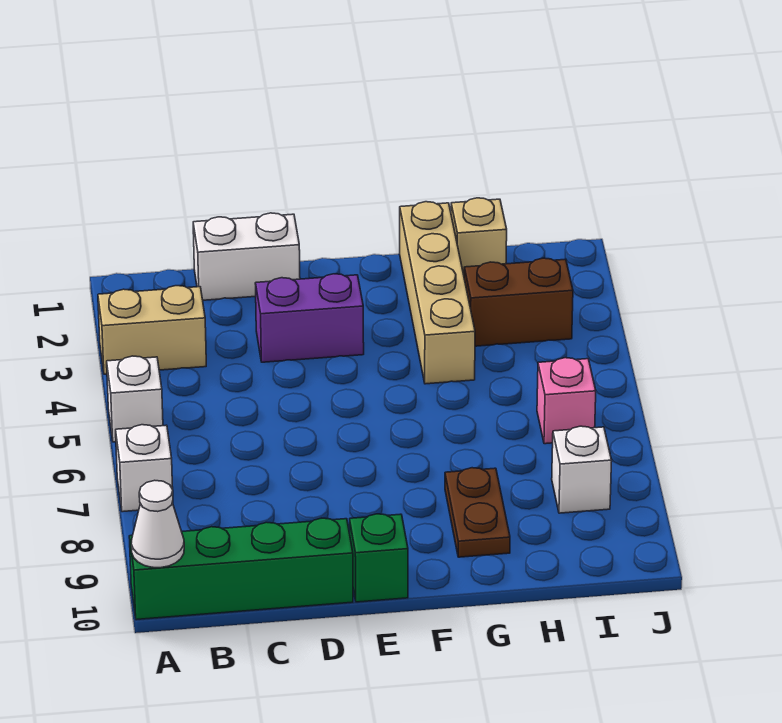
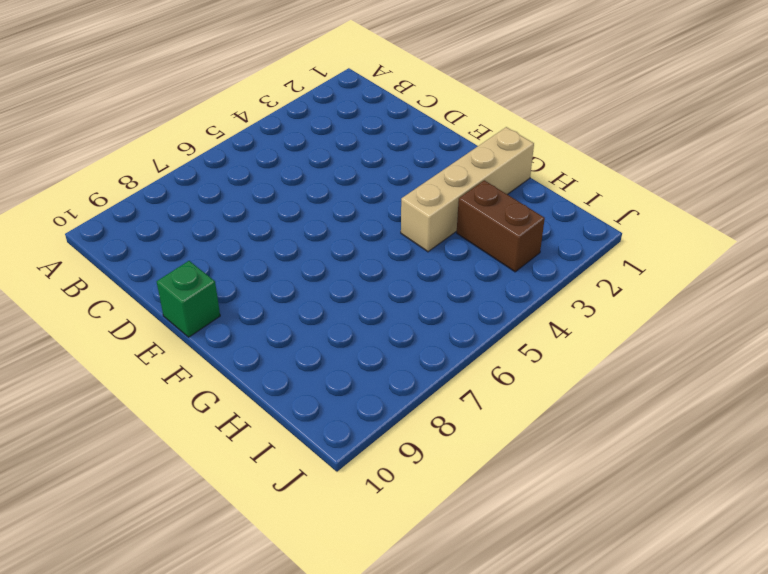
none -> tan 1x2 brick [98,286,206,374]
none -> white 1x1 brick [107,356,163,442]
none -> white 1x1 brick [116,425,173,512]

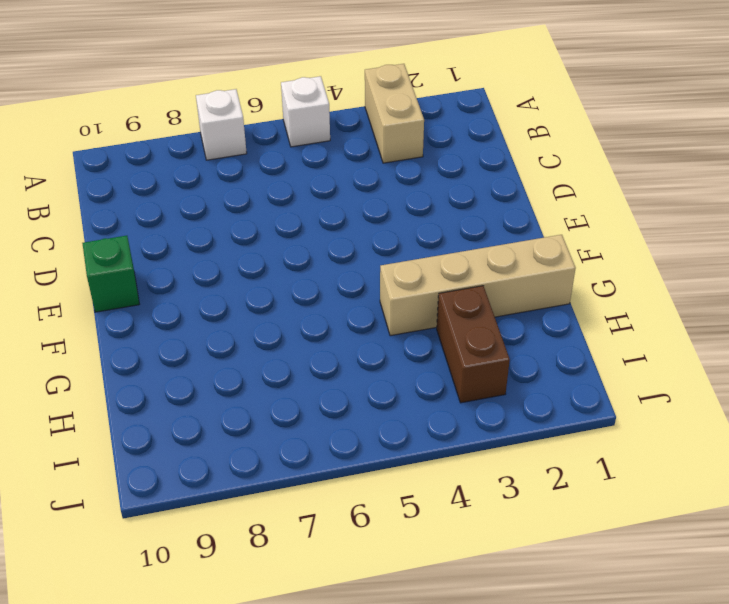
none -> green 1x4 brick [129,518,353,620]
none -> white 1x2 brick [193,213,300,300]
none -> purple 1x2 brick [255,274,364,362]

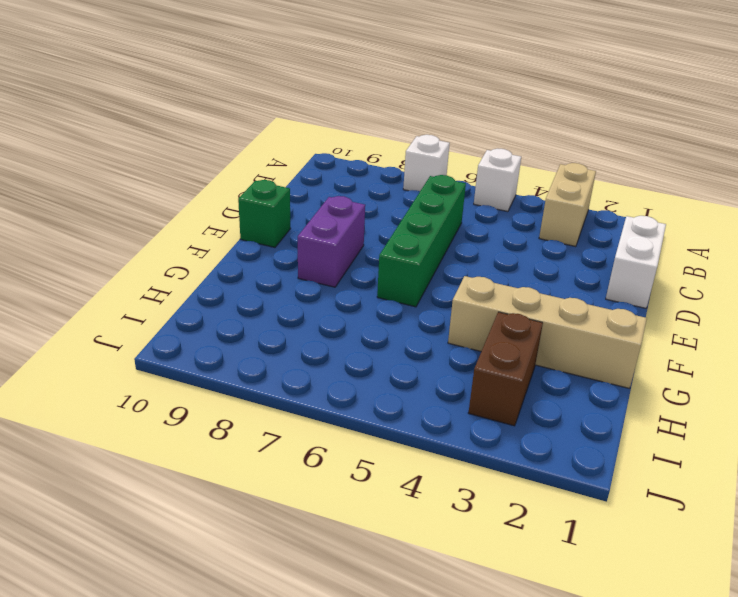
green 1x4 brick [377,175,466,307] -> green 1x4 brick moved to [129,518,353,620]
purple 1x2 brick [298,196,365,287] -> purple 1x2 brick moved to [255,274,364,362]
none -> brown 1x2 plate [445,468,510,557]
none -> tan 1x1 brick [451,198,507,275]
none -> pink 1x1 brick [537,358,596,444]

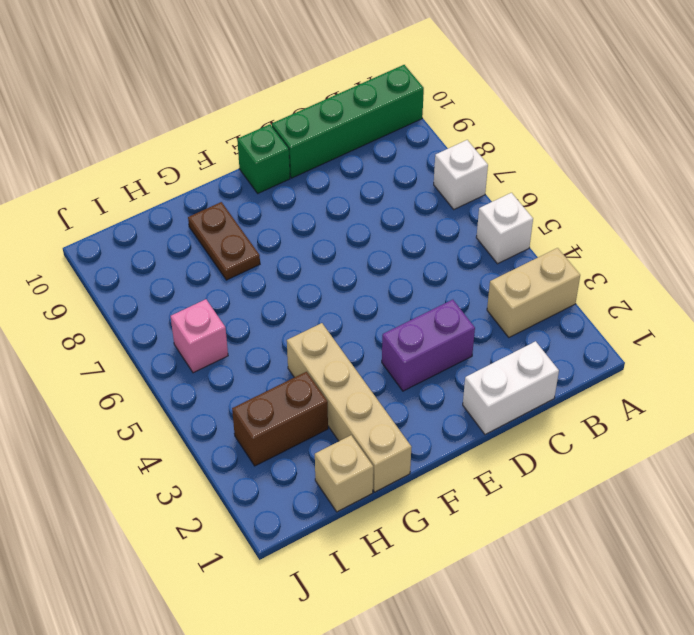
none -> white 1x1 brick [552,426,612,513]
none -> white 1x1 cone [131,480,184,568]

